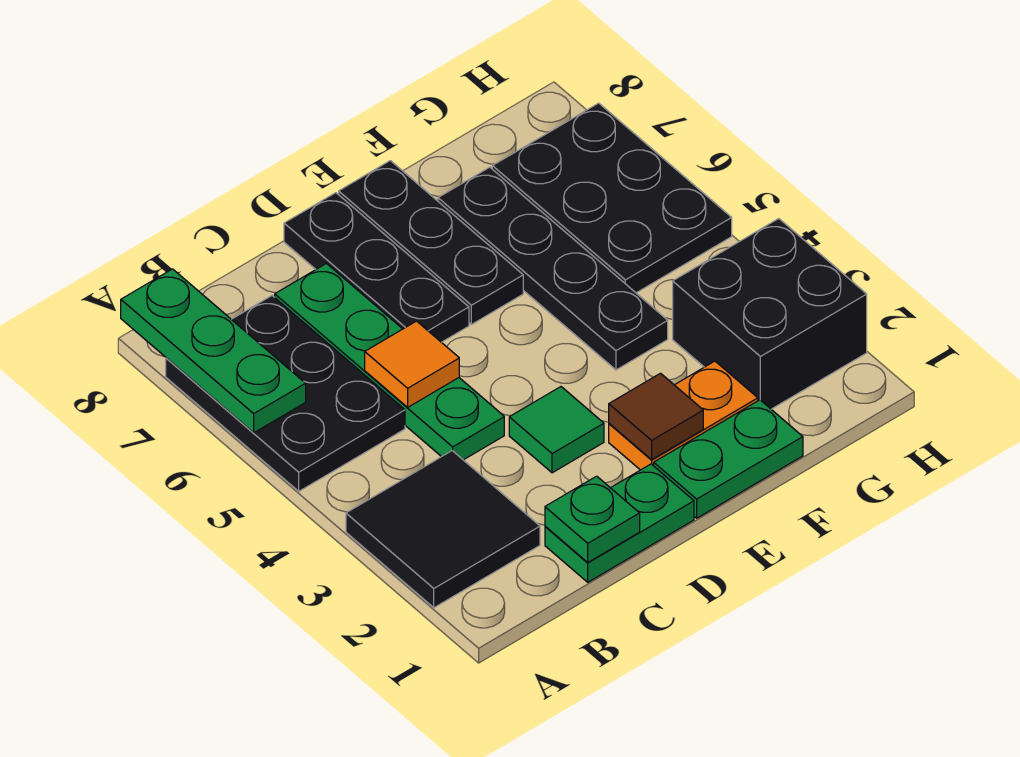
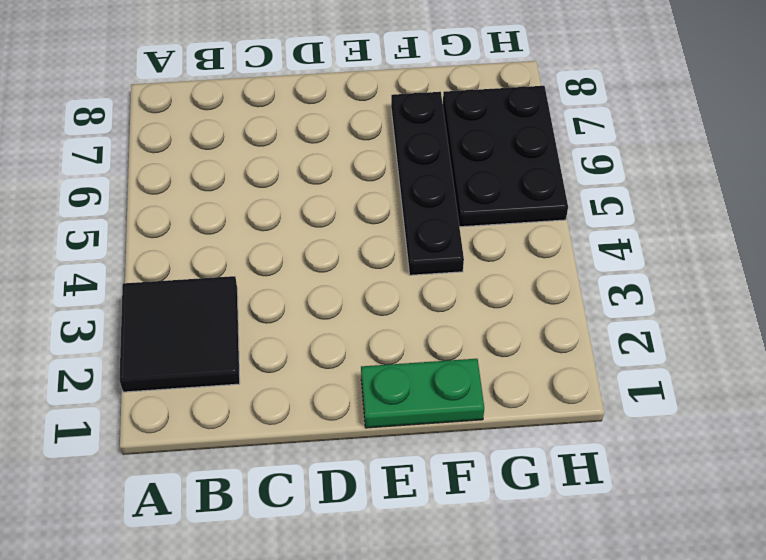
none -> black 2x3 plate [166,296,405,491]
none -> green 1x2 plate [545,464,694,582]
none -> green 1x4 plate [275,264,504,460]

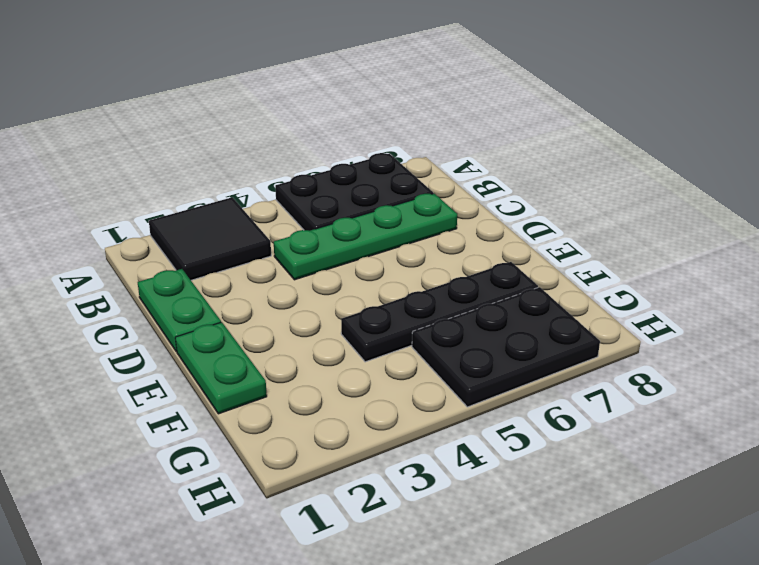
none -> green 1x1 tile [509,387,604,473]
none -> black 1x3 plate [284,193,469,342]
none -> orange 1x2 plate [609,361,758,470]

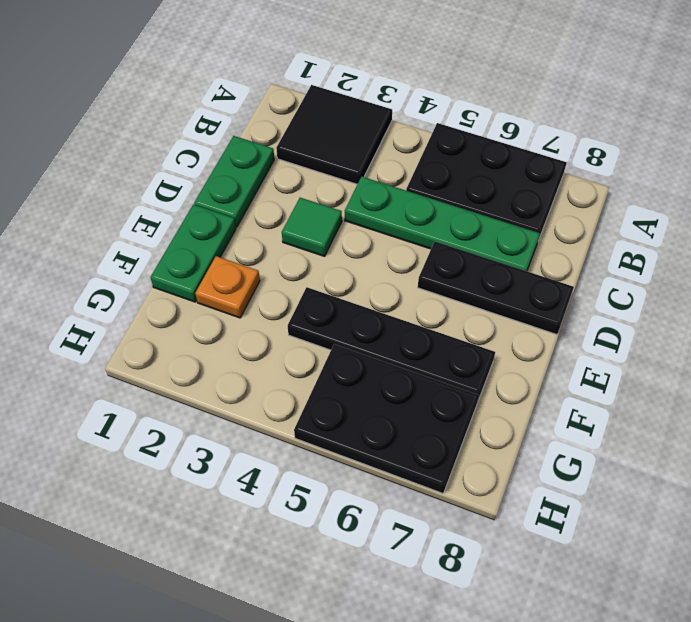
orange 1x1 plate [195,256,260,318] -> orange 1x2 plate [609,361,758,470]
none -> black 1x3 plate [339,161,523,324]
none -> black 2x2 brick [673,219,867,409]
none -> green 1x3 plate [121,269,306,433]

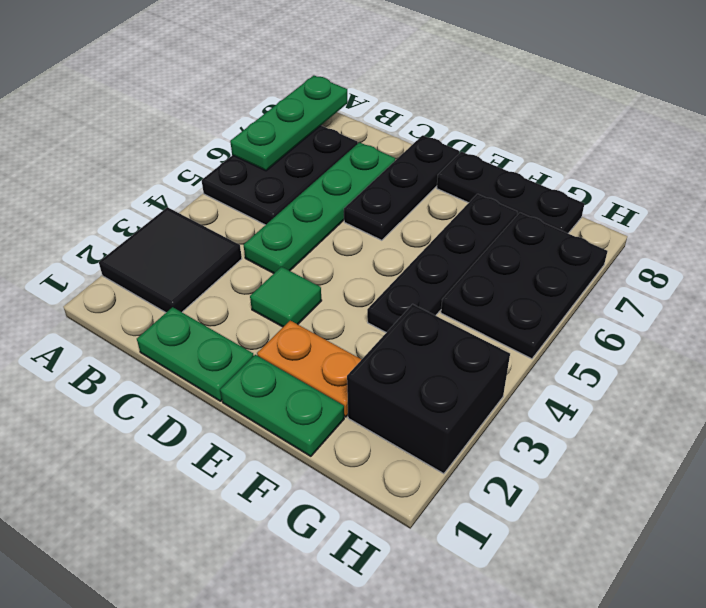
black 1x3 plate [437,152,584,233] -> black 1x3 plate turned to [339,161,523,324]
none -> green 1x1 plate [545,476,640,562]
none -> orange 1x1 tile [365,321,459,407]
none -> brown 1x1 tile [609,373,703,459]

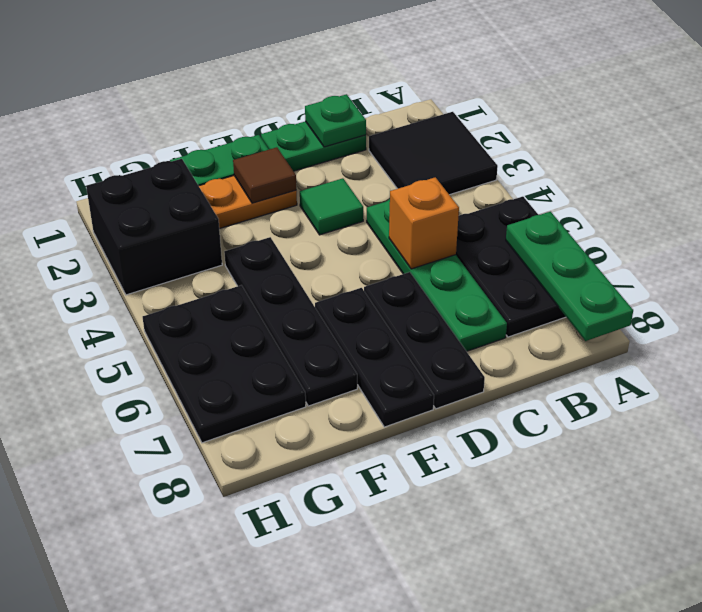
orange 1x1 brick [389,177,459,269] -> orange 1x1 tile [365,321,459,407]

